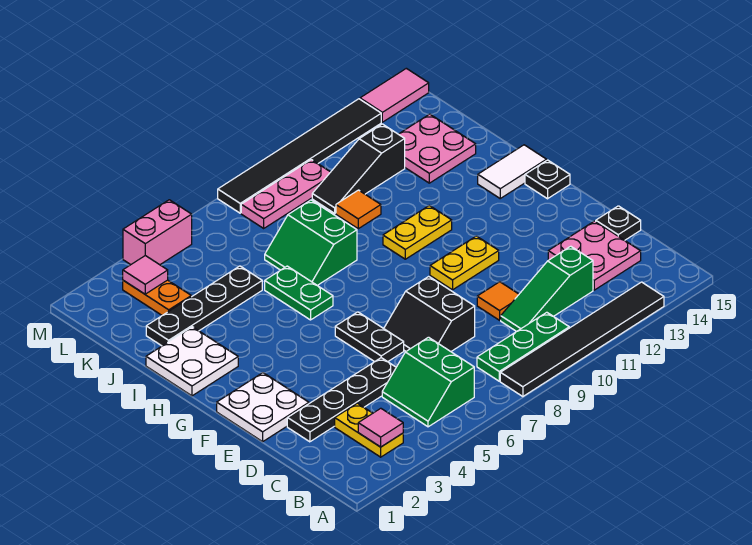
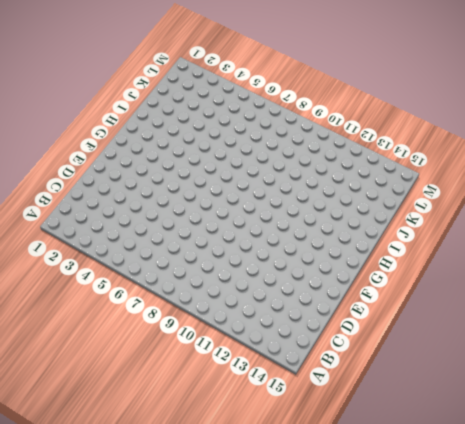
none -> black 1x6 tile [500,282,664,397]
none -> yellow 1x2 plate [335,403,403,457]
none -> green 2x2 slope [382,337,474,427]
none -> green 1x3 plate [477,312,569,381]

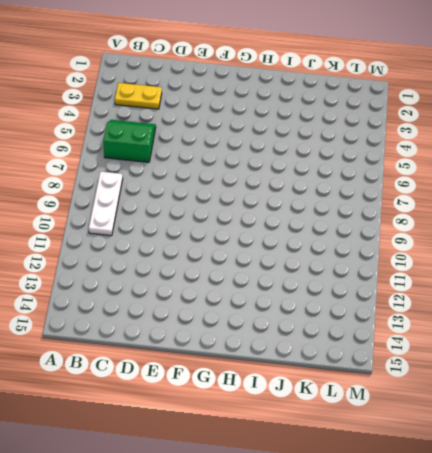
white 1x3 plate [89,171,123,236] -> green 1x3 plate [477,312,569,381]
none -> black 1x6 tile [500,282,664,397]
none -> green 1x3 slope [501,246,593,332]
none -> pink 2x2 plate [548,221,641,290]
none -> black 1x4 plate [287,358,396,442]

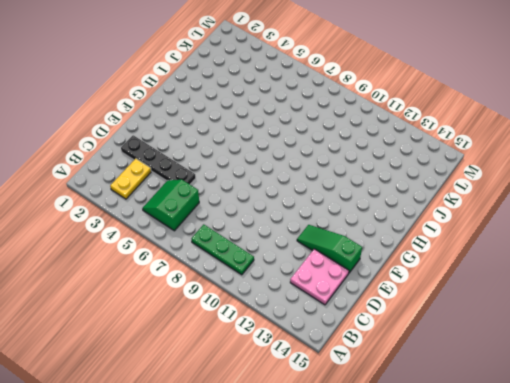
green 1x3 slope [297,225,362,273] -> green 1x3 slope moved to [501,246,593,332]
none -> black 1x6 tile [500,282,664,397]
none -> black 2x2 slope [384,276,475,351]
none -> orange 1x1 tile [477,282,519,320]
none -> black 1x1 plate [596,206,641,240]

